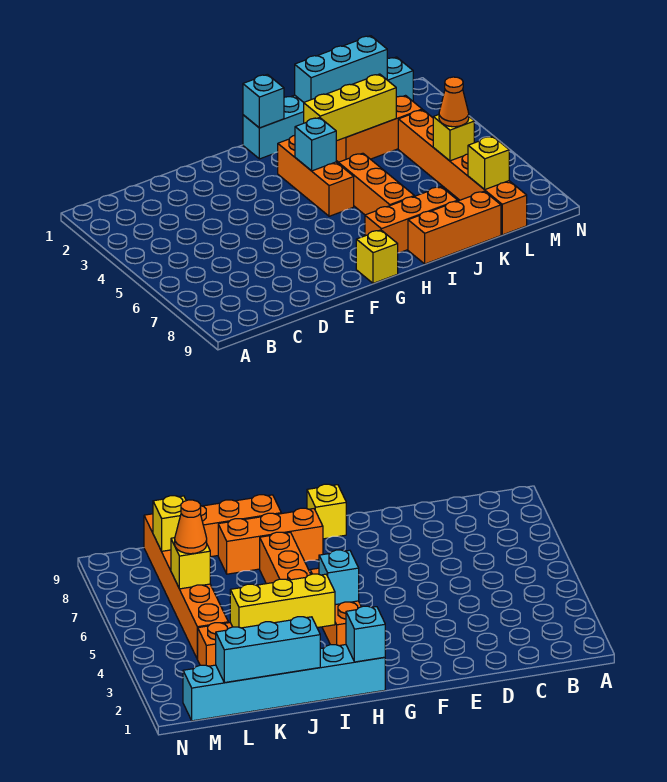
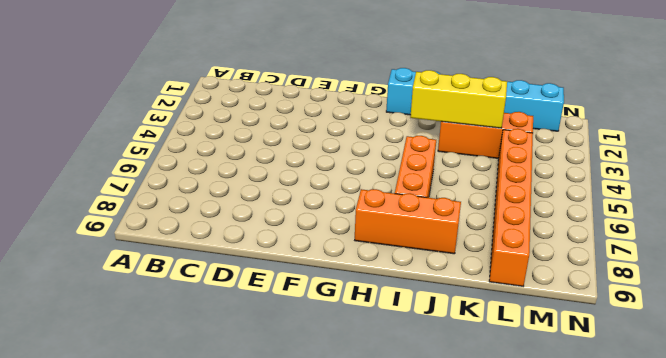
none -> yellow 1x1 brick [356,230,398,283]
none -> orange 1x3 brick [278,135,354,216]
none -> orange 1x3 brick [408,191,501,264]

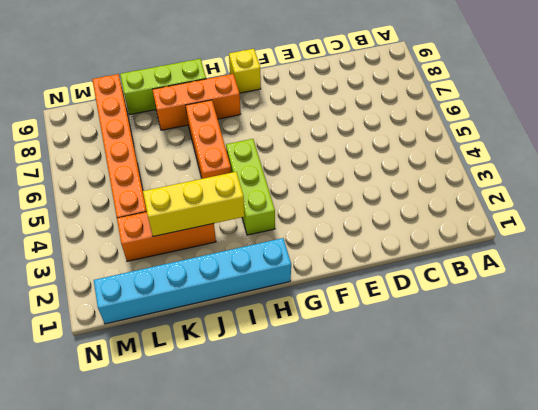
lime 1x3 brick [226,139,275,235] -> orange 1x3 brick [278,135,354,216]
lime 1x3 brick [120,59,206,115] -> orange 1x3 brick [408,191,501,264]
none -> cyan 1x1 brick [243,74,284,128]
none -> cyan 1x1 brick [295,117,336,171]
none -> cyan 1x3 brick [295,36,387,102]

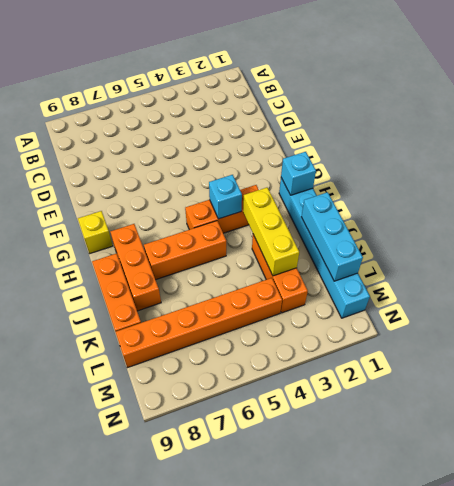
none -> yellow 1x1 brick [433,115,474,161]
none -> yellow 1x1 brick [468,136,509,190]
none -> orange 1x1 cone [439,77,469,127]

